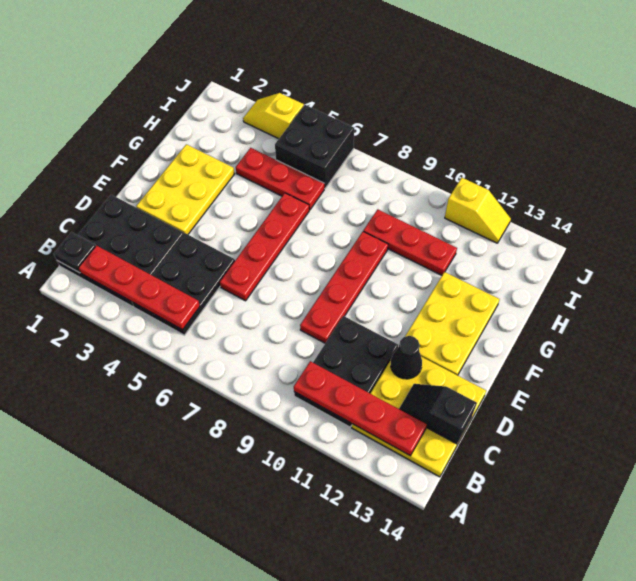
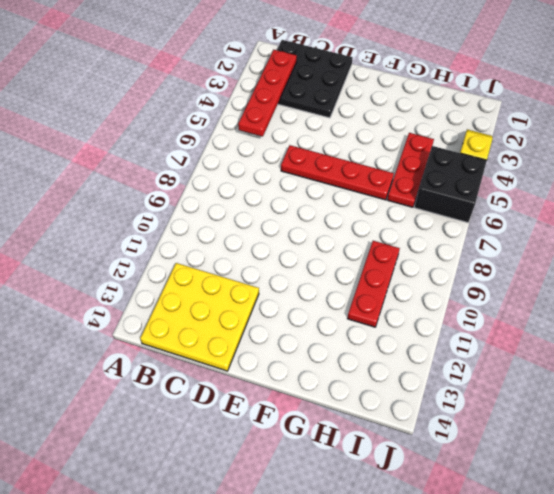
none -> black 2x3 plate [132,233,235,335]
none -> black 2x3 plate [294,316,398,427]
none -> red 1x4 plate [300,232,388,343]

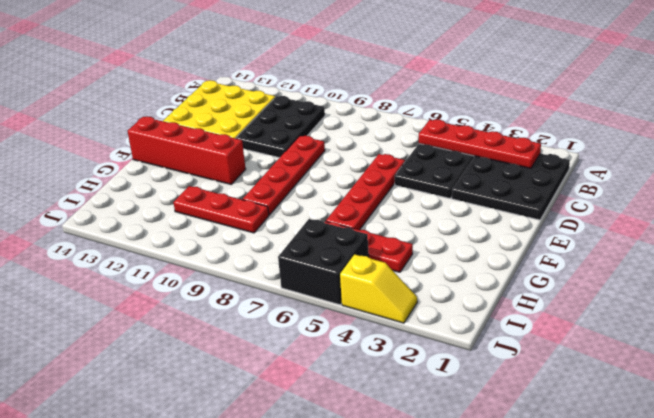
red 1x4 brick [128,116,246,184] -> yellow 2x3 plate [405,272,500,375]
none -> yellow 2x3 plate [136,144,234,234]
none -> yellow 1x2 slope [445,178,511,243]
none -> black 1x1 plate [54,232,96,273]

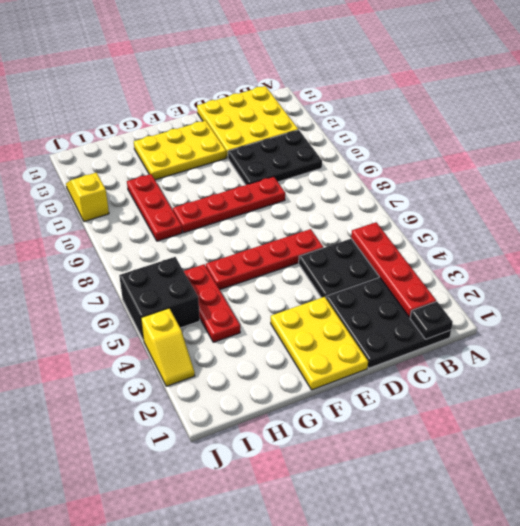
yellow 2x3 plate [271,297,368,390] -> yellow 2x3 plate turned to [136,144,234,234]
none -> red 1x4 plate [294,361,427,456]
none -> black 1x2 slope [399,384,477,444]
none -> black 1x1 cone [391,336,422,379]

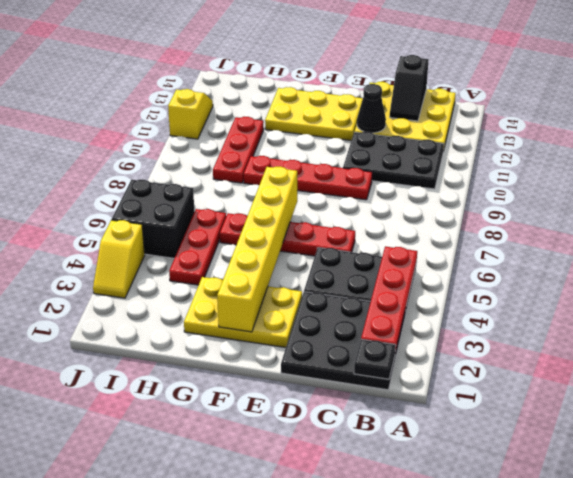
yellow 1x6 brick [217,166,297,332] -> none
none -> red 1x4 plate [294,361,427,456]

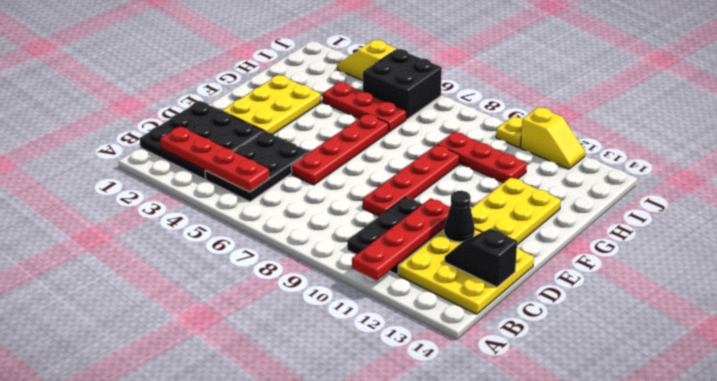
red 1x4 plate [352,198,450,280] -> red 1x4 plate turned to [294,361,427,456]
yellow 1x1 plate [496,117,522,148] -> none
none -> black 1x1 plate [54,232,96,273]

